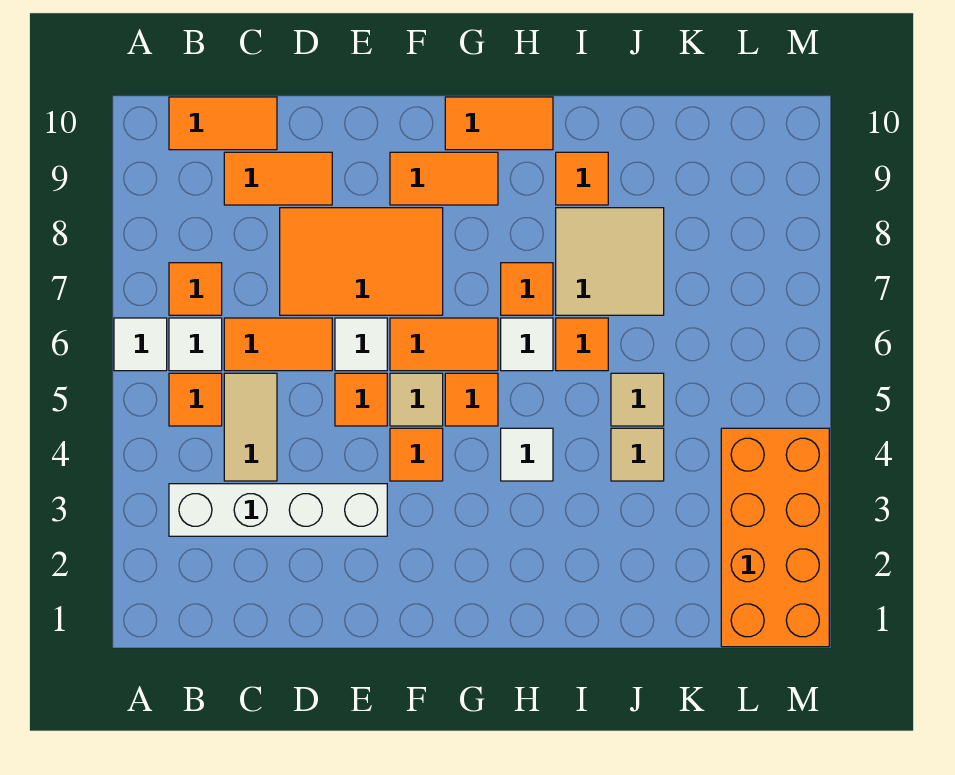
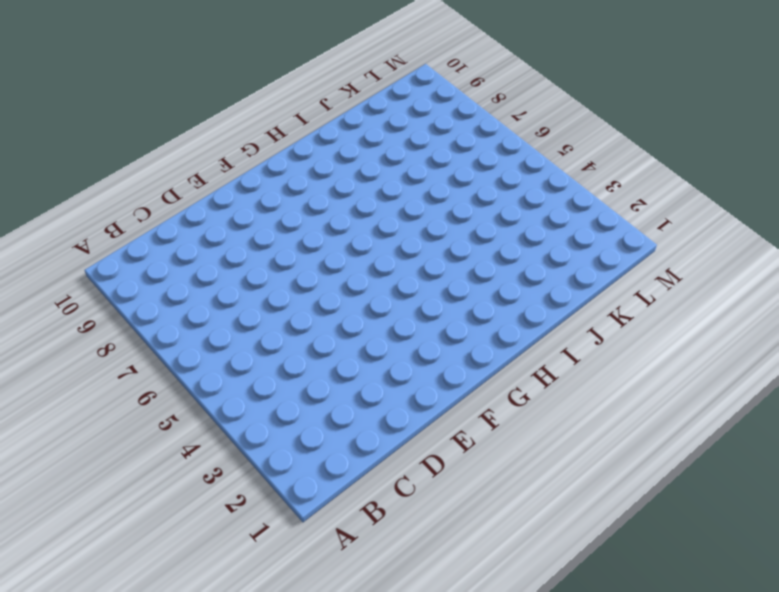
none -> white 1x1 tile [114,318,167,371]
none -> white 1x4 brick [169,484,387,536]
none -> orange 1x1 tile [169,373,222,426]

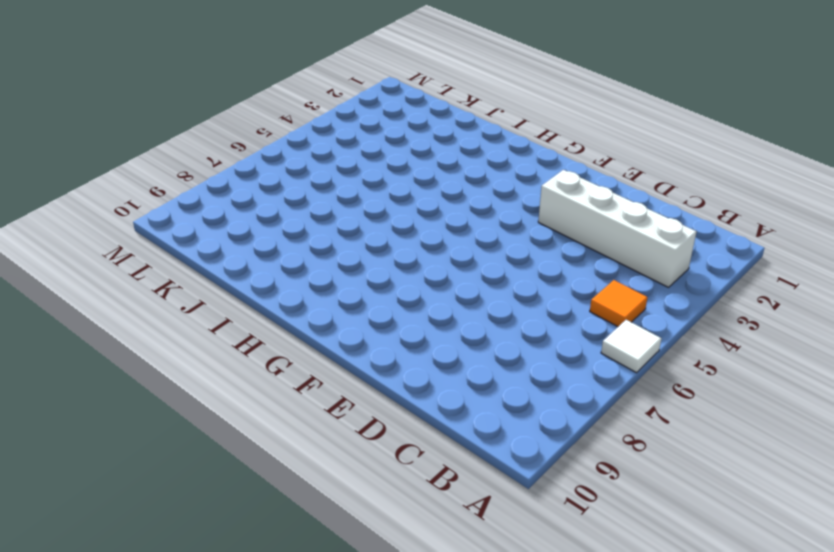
none -> white 1x1 tile [169,318,222,371]
none -> orange 1x1 tile [169,263,222,315]
none -> orange 1x2 tile [169,97,277,150]

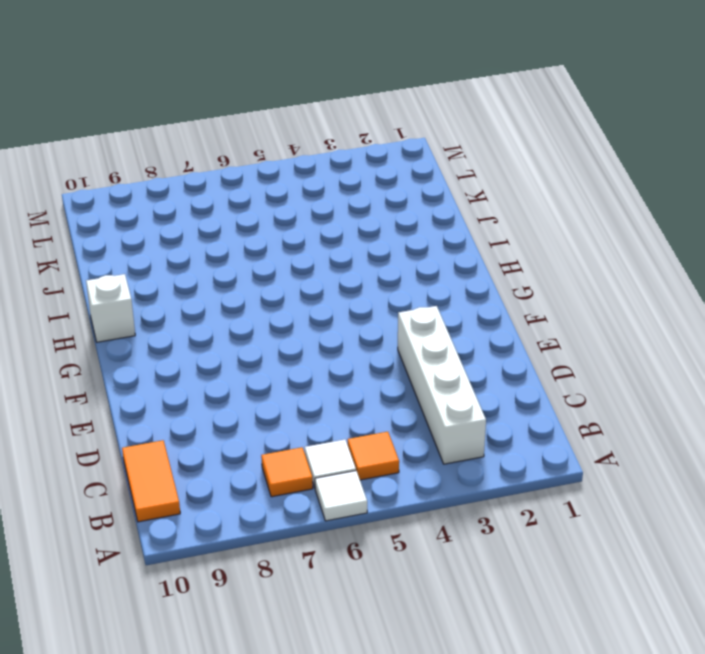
white 1x1 brick [86,274,135,342] -> orange 1x2 tile [445,97,553,150]
none -> tan 1x2 tile [224,373,277,481]
none -> orange 1x2 tile [224,318,332,371]
none -> orange 1x2 tile [224,152,332,205]

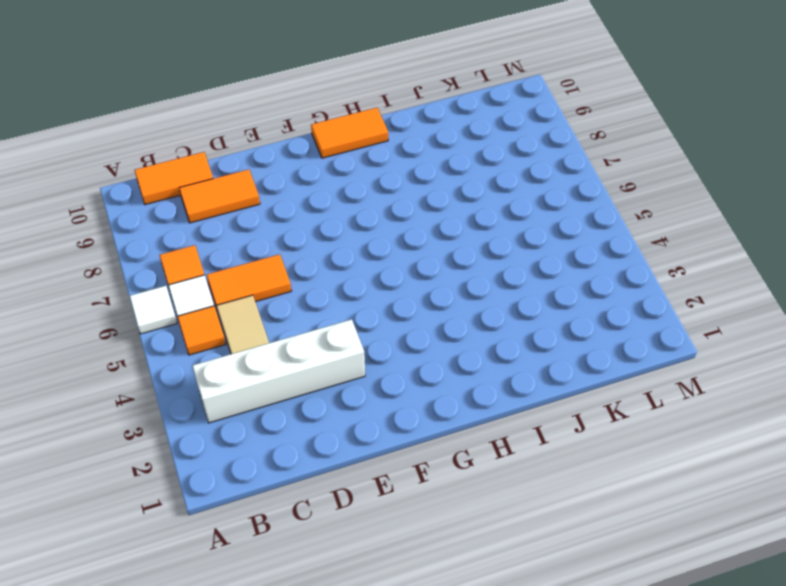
none -> orange 2x3 tile [280,208,443,315]
none -> orange 1x1 tile [335,373,387,426]
none -> white 1x1 tile [335,318,387,371]

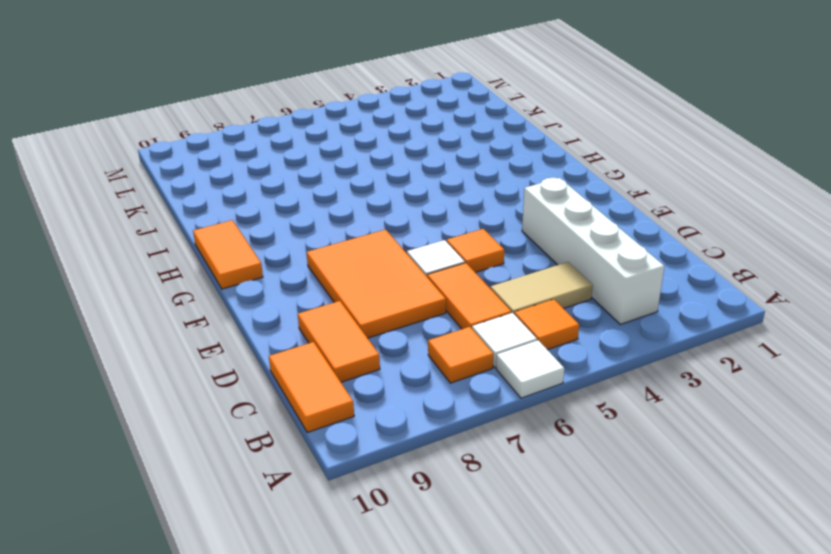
none -> orange 1x1 tile [390,428,443,481]
none -> tan 1x1 tile [390,373,443,426]
none -> orange 1x2 tile [390,318,498,371]

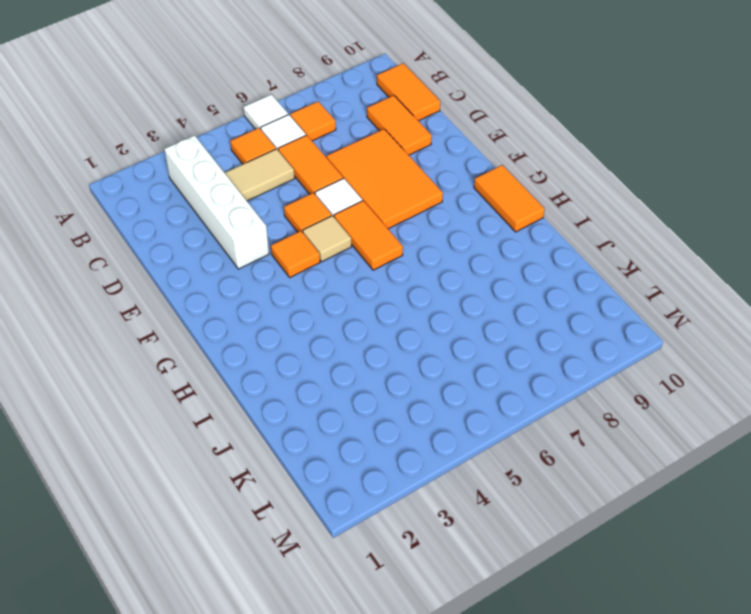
none -> orange 1x2 tile [390,152,498,205]
none -> orange 1x1 tile [445,373,498,426]
none -> white 1x1 tile [501,428,553,481]

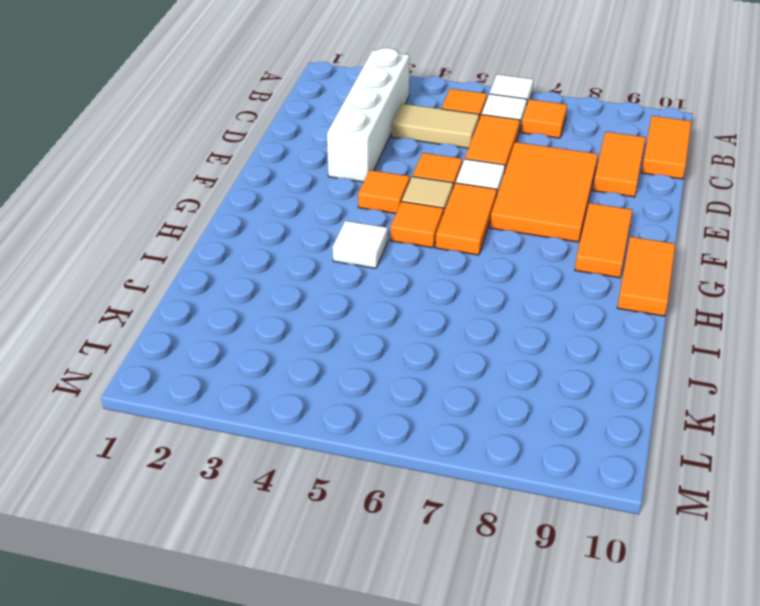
none -> white 1x1 tile [501,318,553,371]
none -> orange 1x1 tile [501,263,553,315]
none -> orange 1x1 tile [556,318,608,371]

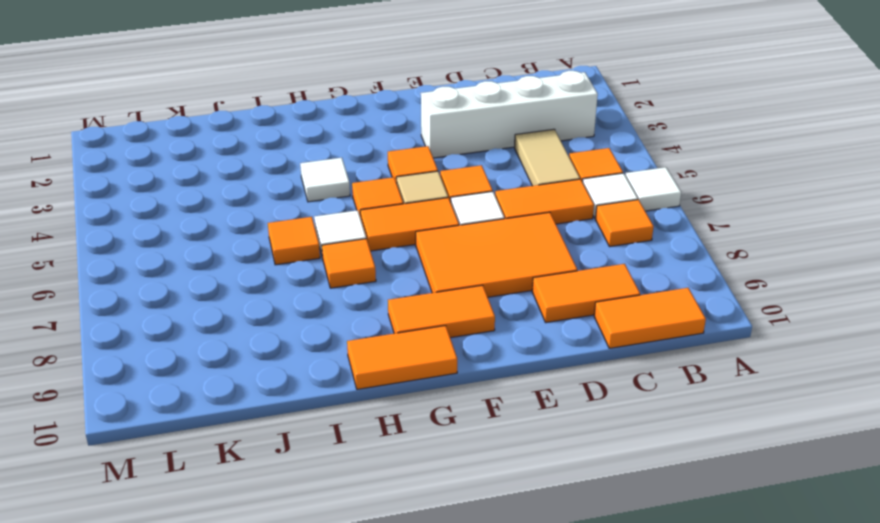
none -> tan 2x2 tile [556,208,664,315]
none -> orange 1x1 tile [556,152,608,205]
none -> tan 1x1 tile [611,428,664,481]

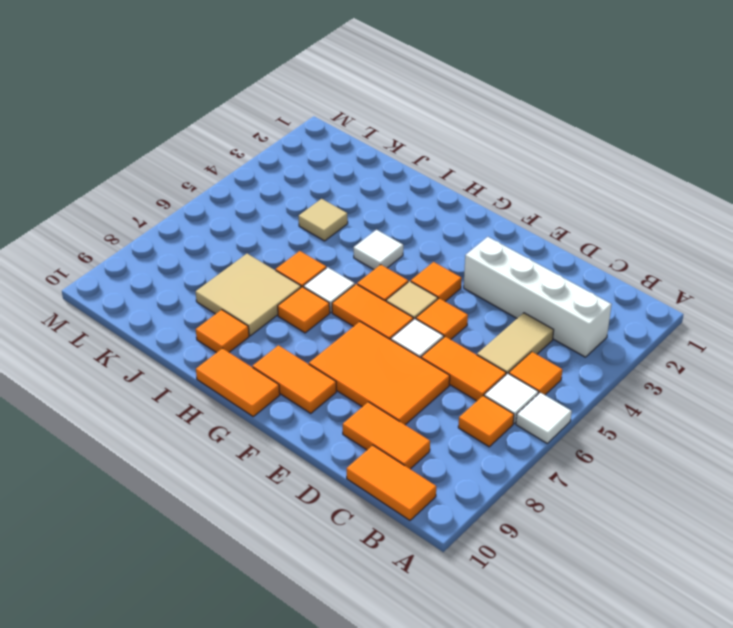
none -> tan 1x1 tile [611,373,664,426]
none -> orange 2x4 brick [721,428,829,647]

